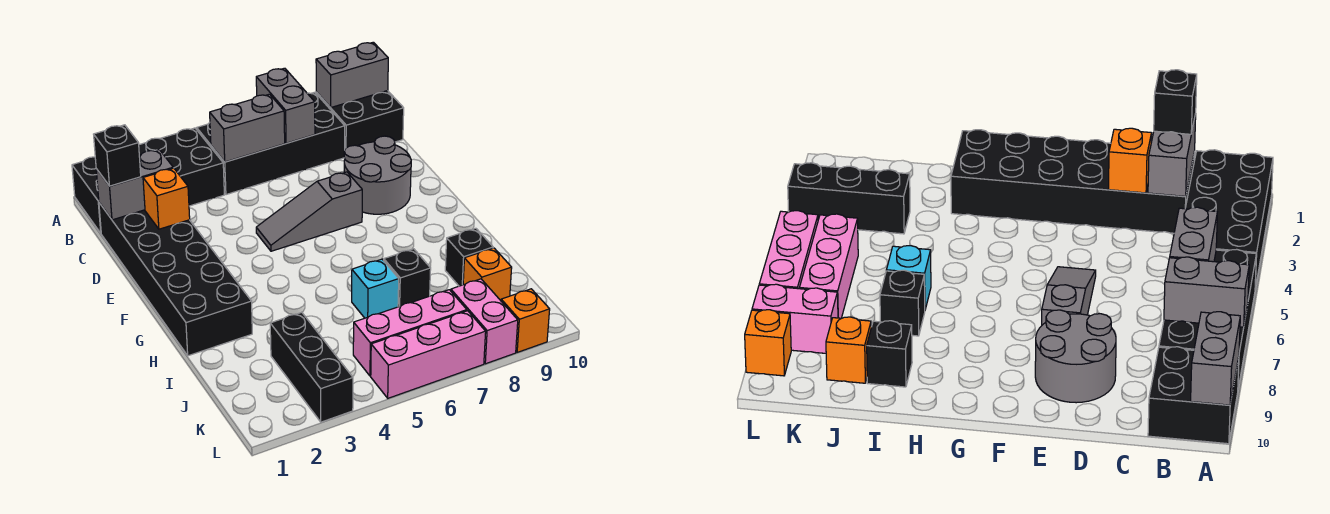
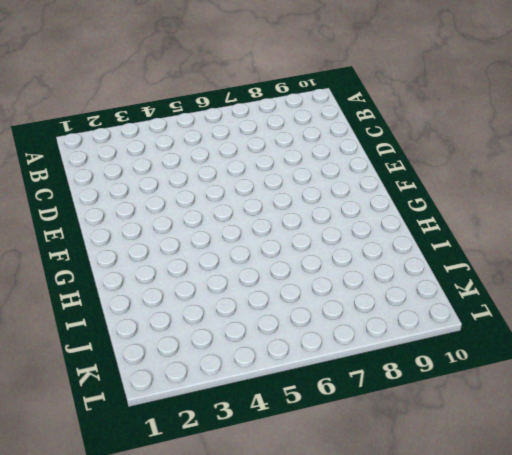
none -> black 2x4 brick [72,128,224,233]
none -> black 2x4 brick [197,92,345,195]
none -> black 2x2 brick [316,91,404,149]

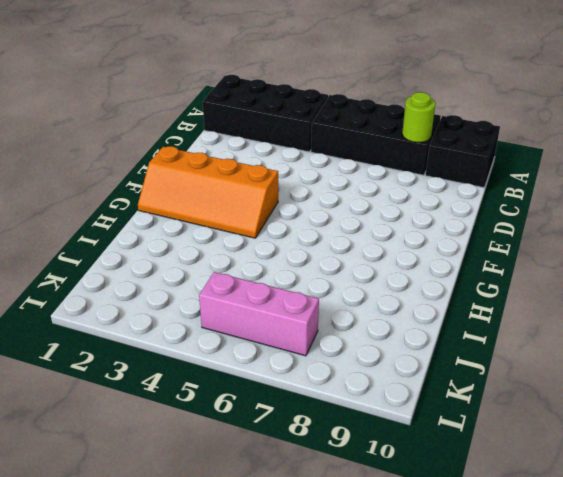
lime 1x1 round brick [402,92,435,142] -> none
orange 2x4 slope [138,146,278,238] -> black 2x6 brick [99,203,252,356]
none -> grey 2x2 round brick [344,136,411,214]
none -> grey 1x3 slope [256,172,362,251]
none -> cyan 1x1 brick [352,259,399,318]

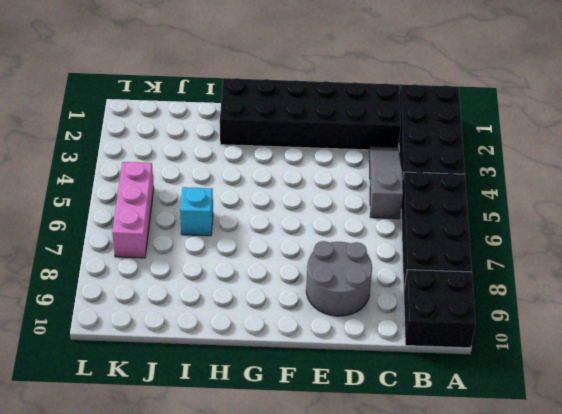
grey 1x3 slope [369,146,403,219] -> grey 1x3 slope moved to [256,172,362,251]
none -> black 1x1 brick [384,249,431,307]
none -> black 1x1 brick [445,228,493,286]
none -> black 1x3 brick [270,312,353,422]

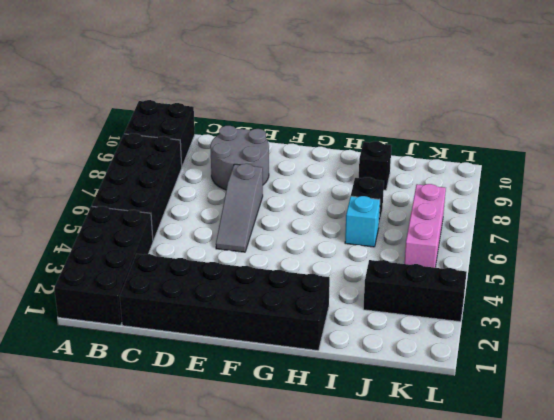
none -> orange 1x1 brick [463,248,512,301]
none -> pink 1x2 brick [451,279,518,364]
none -> pink 1x3 brick [371,311,486,398]

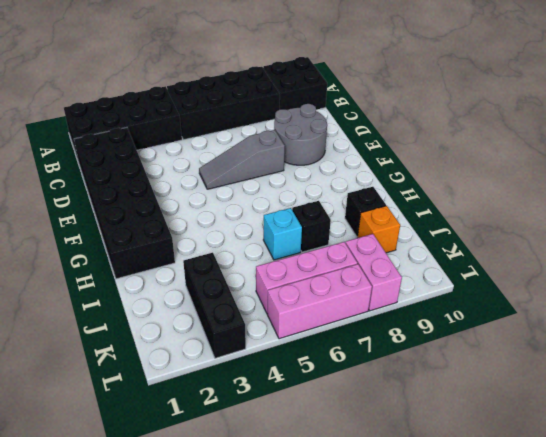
none -> orange 1x1 brick [501,289,550,352]
none -> grey 1x2 brick [256,68,315,143]
none -> grey 1x2 brick [316,42,388,107]

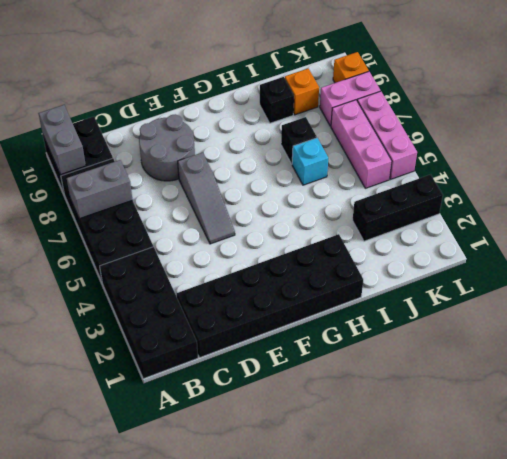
none -> grey 1x2 brick [210,94,285,162]
none -> grey 1x2 brick [96,150,173,220]
none -> orange 1x1 brick [143,168,190,229]

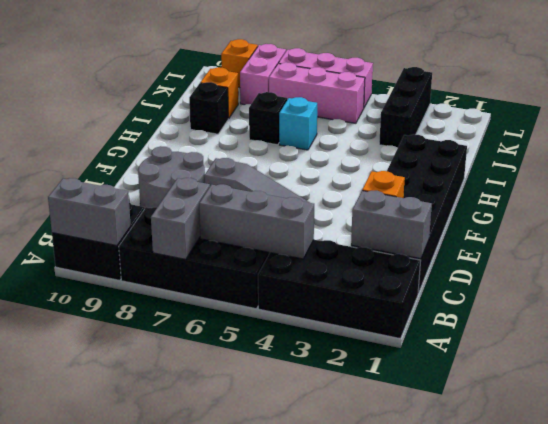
grey 1x3 brick [199,184,314,259] -> grey 1x2 brick [210,94,285,162]
none -> black 1x1 brick [94,125,141,186]

